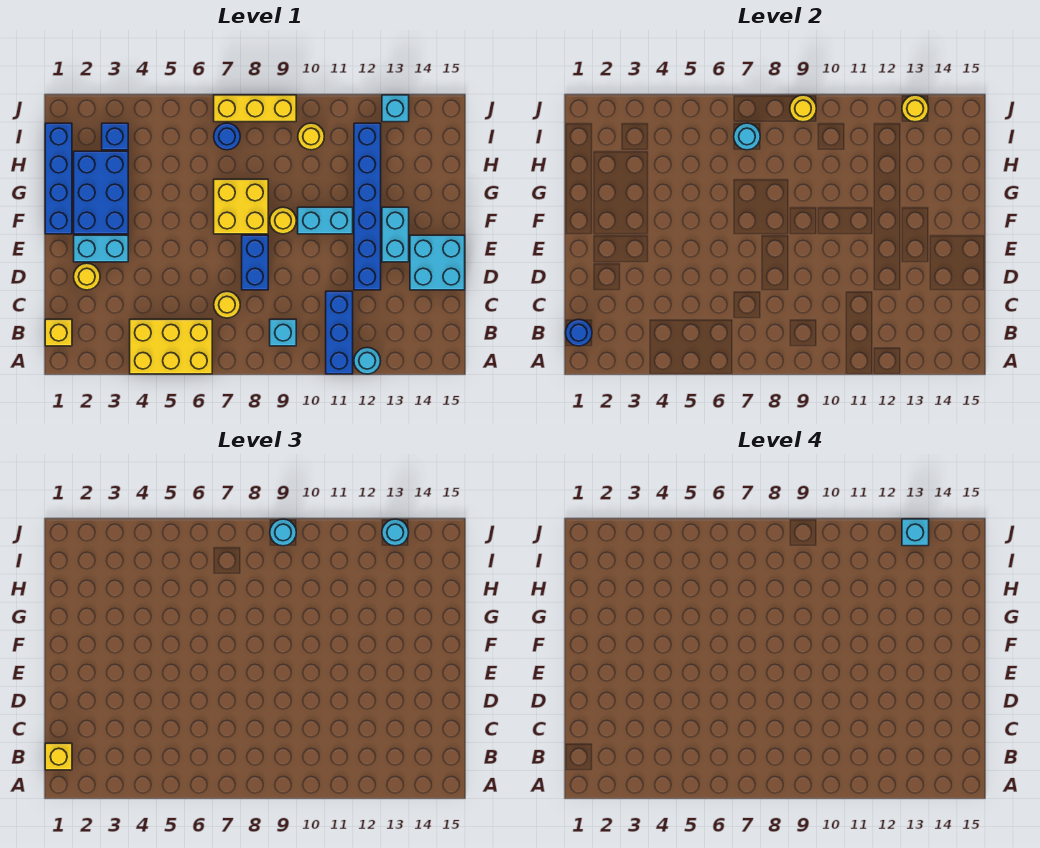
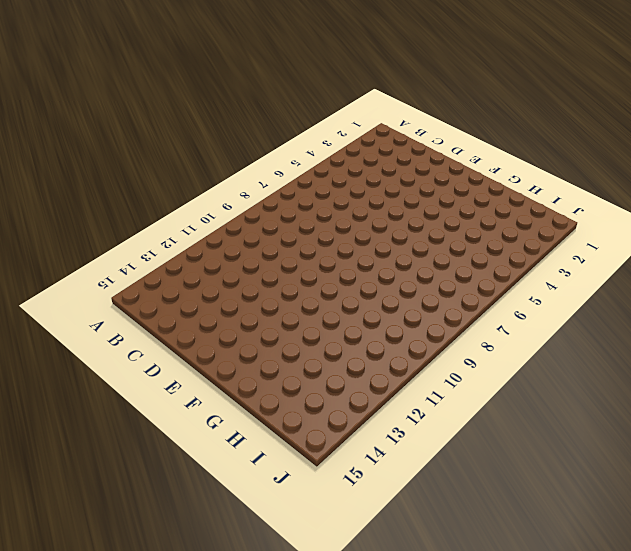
none -> yellow 2x3 brick [130,319,212,374]
none -> blue 1x3 brick [326,291,353,374]
none -> cyan 1x1 round brick [354,348,380,374]
none -> yellow 1x1 brick [45,319,72,346]

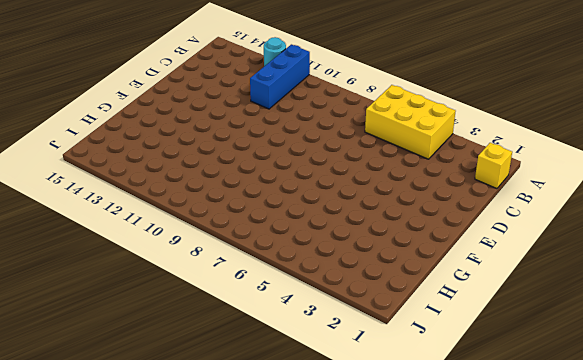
none -> cyan 1x1 brick [270,319,296,346]
none -> yellow 1x1 round brick [214,291,240,318]
none -> yellow 1x1 round brick [74,263,100,290]
none -> blue 1x2 brick [242,235,268,290]

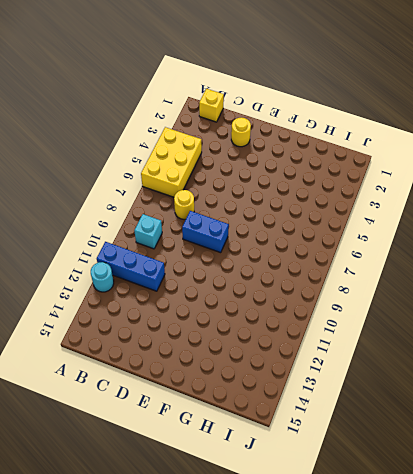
none -> blue 1x6 brick [354,123,381,290]
none -> cyan 2x2 brick [410,235,465,290]
none -> cyan 1x2 brick [74,235,128,262]
none -> cyan 1x2 brick [382,207,409,262]

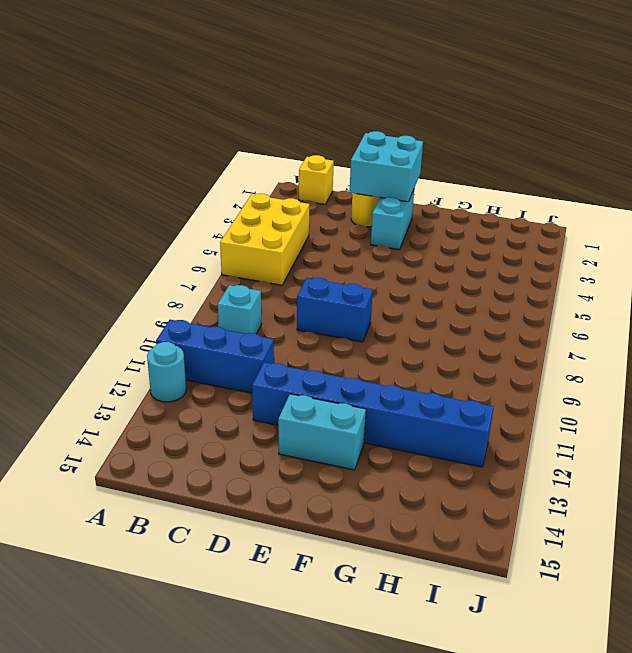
cyan 2x2 brick [350,131,423,202] -> cyan 2x2 brick moved to [410,235,465,290]
none -> yellow 1x1 round brick [214,291,240,318]
none -> blue 1x4 brick [45,123,72,234]
none -> blue 2x3 brick [74,151,128,234]
none -> yellow 2x2 brick [214,179,268,234]

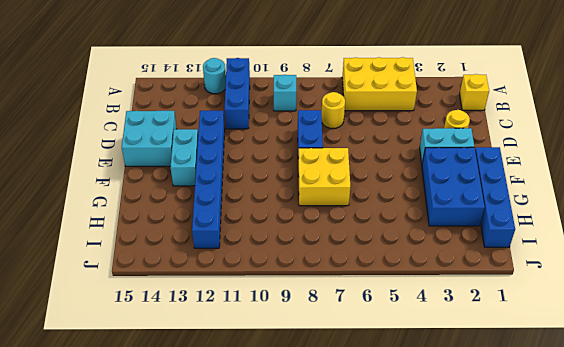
none -> yellow 1x1 round brick [270,207,296,234]
none -> cyan 1x2 brick [298,207,353,234]
none -> blue 1x1 brick [102,123,128,150]
none -> blue 1x1 round brick [214,123,240,150]

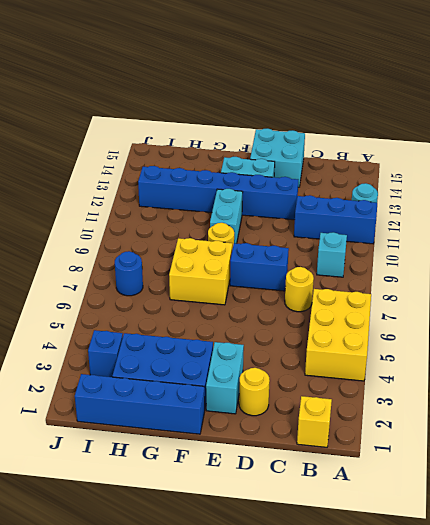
none -> yellow 1x1 round brick [298,123,324,150]
none -> yellow 1x3 brick [214,95,296,122]
none -> cyan 1x1 brick [382,95,409,122]
none -> blue 1x1 round brick [566,319,592,346]

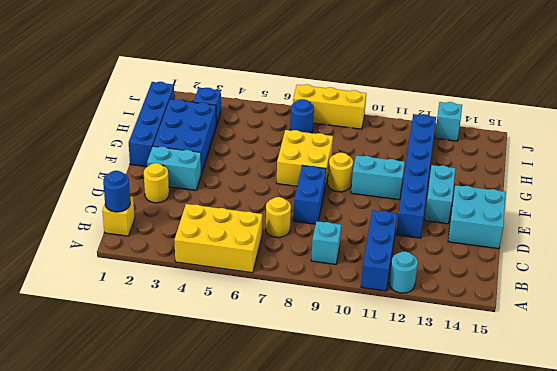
none -> yellow 1x1 round brick [298,123,324,150]
none -> cyan 1x1 round brick [734,123,760,150]
none -> yellow 1x1 round brick [790,95,816,122]
none -> yellow 1x1 round brick [902,95,929,122]

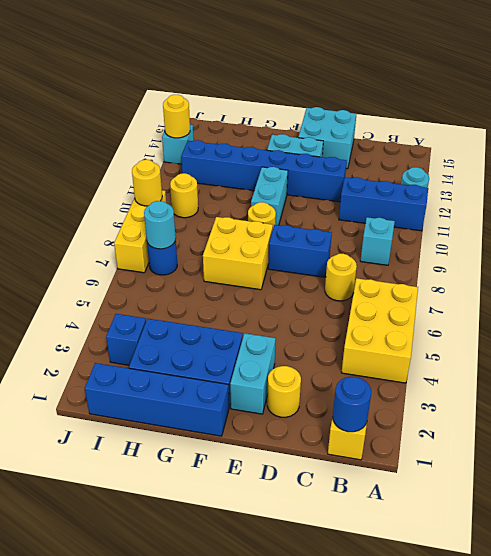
none -> yellow 1x1 brick [45,743,72,770]
none -> cyan 1x1 round brick [270,519,296,546]
none -> cyan 1x1 round brick [382,519,409,546]
none -> cyan 1x1 brick [902,519,929,546]

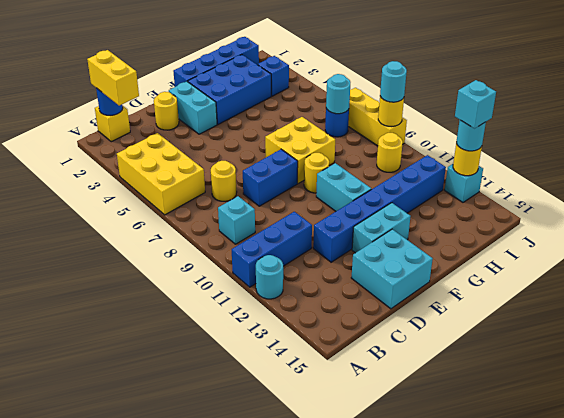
yellow 1x2 brick [87,50,139,106] -> yellow 1x1 brick [45,743,72,770]

